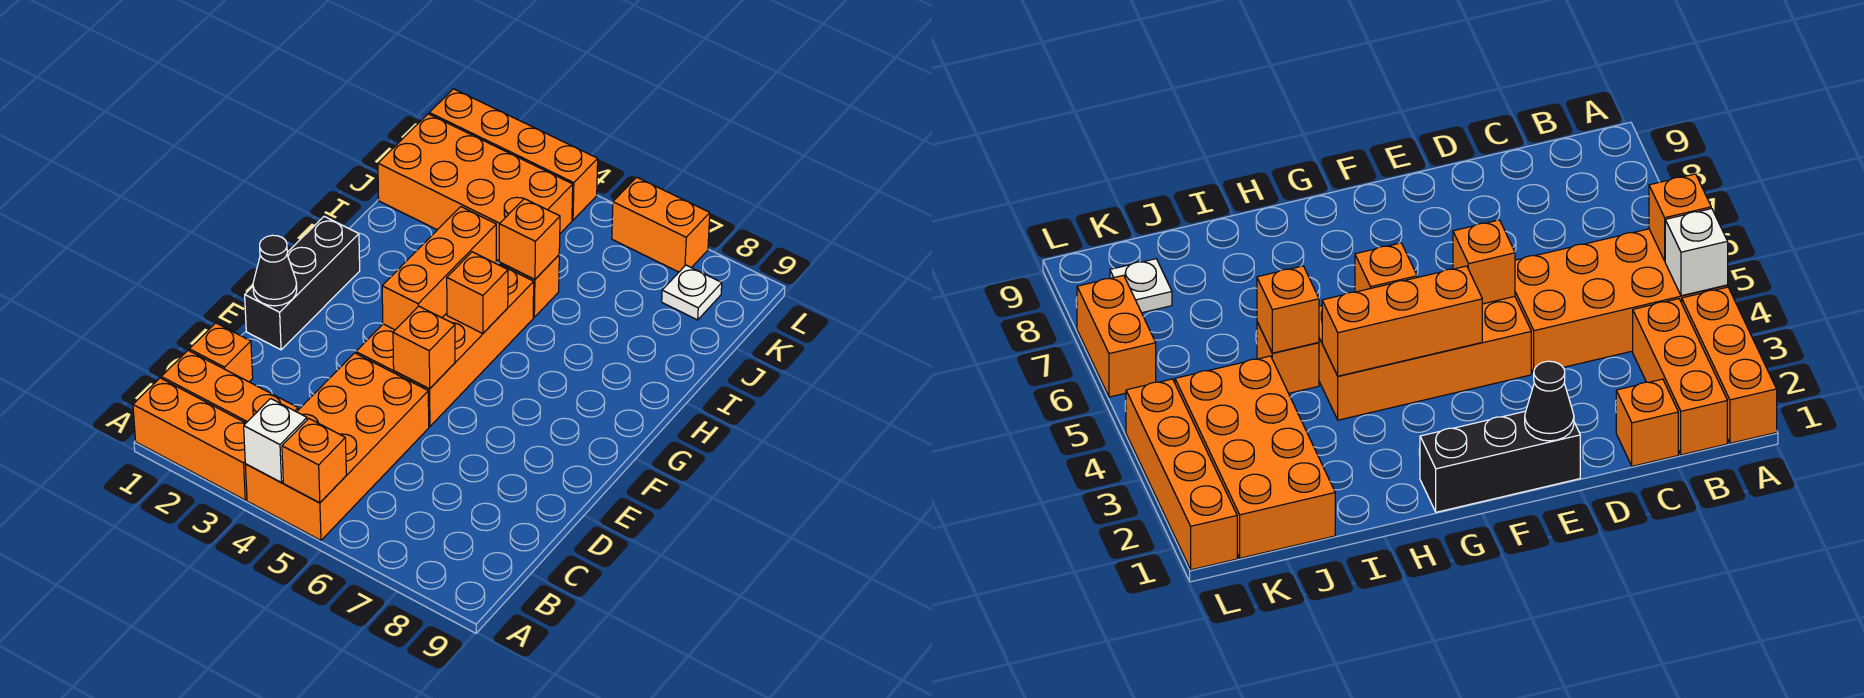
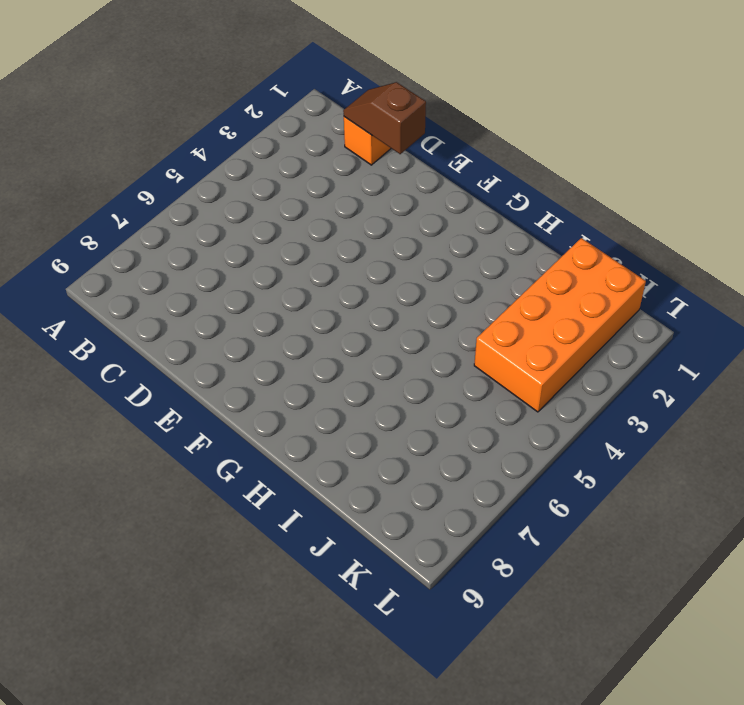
brown 1x2 slope [343,82,426,154] -> none
none -> orange 1x3 brick [133,378,247,500]
none -> orange 2x4 brick [245,353,429,540]
none -> orange 1x3 brick [161,350,298,423]

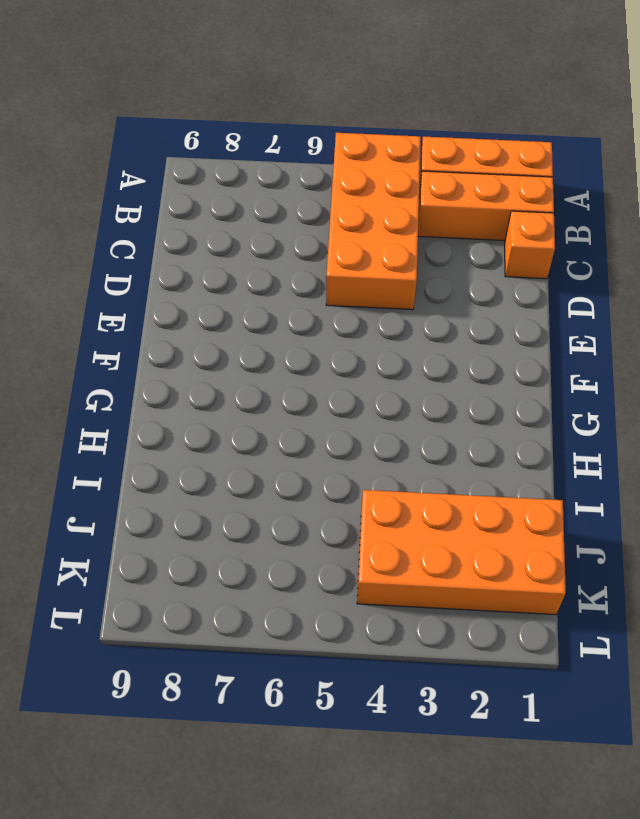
none -> black 1x3 brick [245,216,360,350]
none -> orange 2x4 brick [356,263,534,427]
none -> orange 1x1 brick [499,255,559,317]

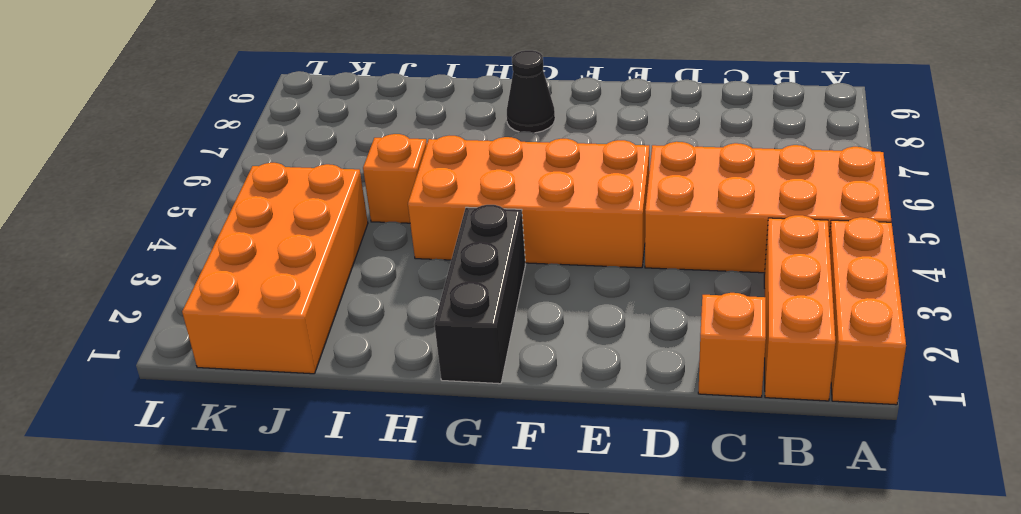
black 1x3 brick [434,205,526,384] -> black 1x3 brick turned to [245,216,360,350]
black 1x1 cone [507,50,555,133] -> black 1x1 cone moved to [253,235,297,306]
none -> white 1x1 plate [662,265,722,320]
none -> orange 1x4 brick [429,89,598,220]
none -> orange 1x2 brick [612,177,710,272]

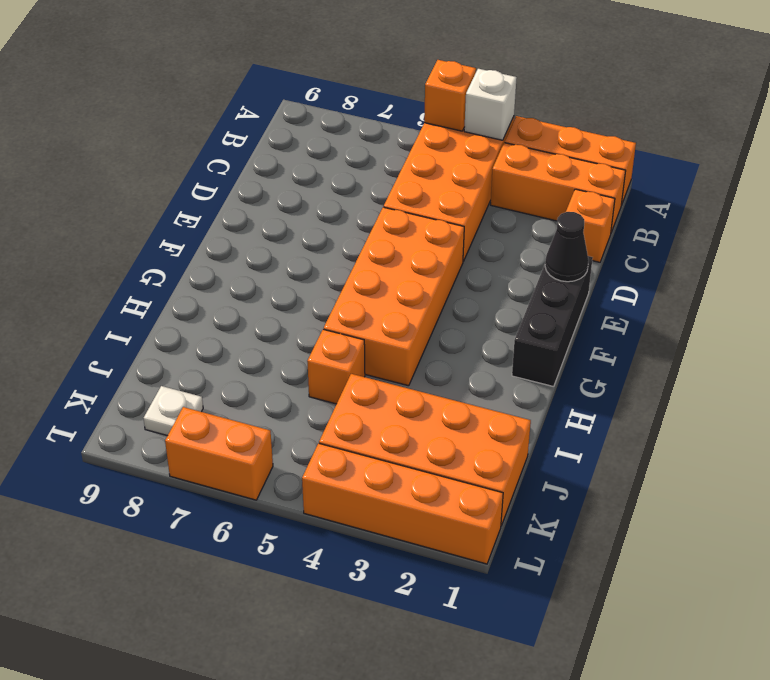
none -> orange 1x1 brick [393,306,455,389]
none -> orange 1x3 brick [382,207,496,330]
none -> orange 1x1 brick [447,252,508,334]

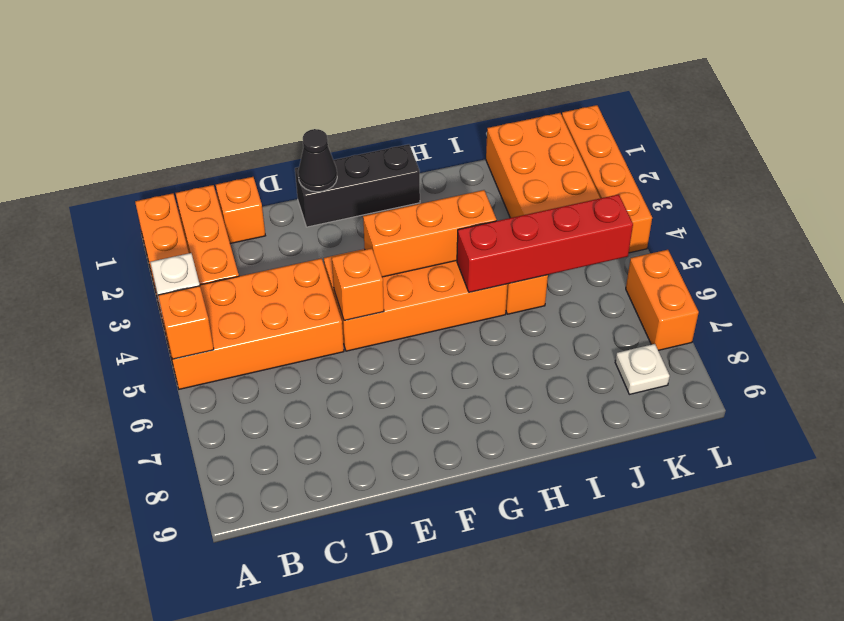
red 1x4 brick [457,194,633,292] -> orange 1x1 brick [499,199,560,280]
none -> orange 1x1 brick [447,252,508,334]

